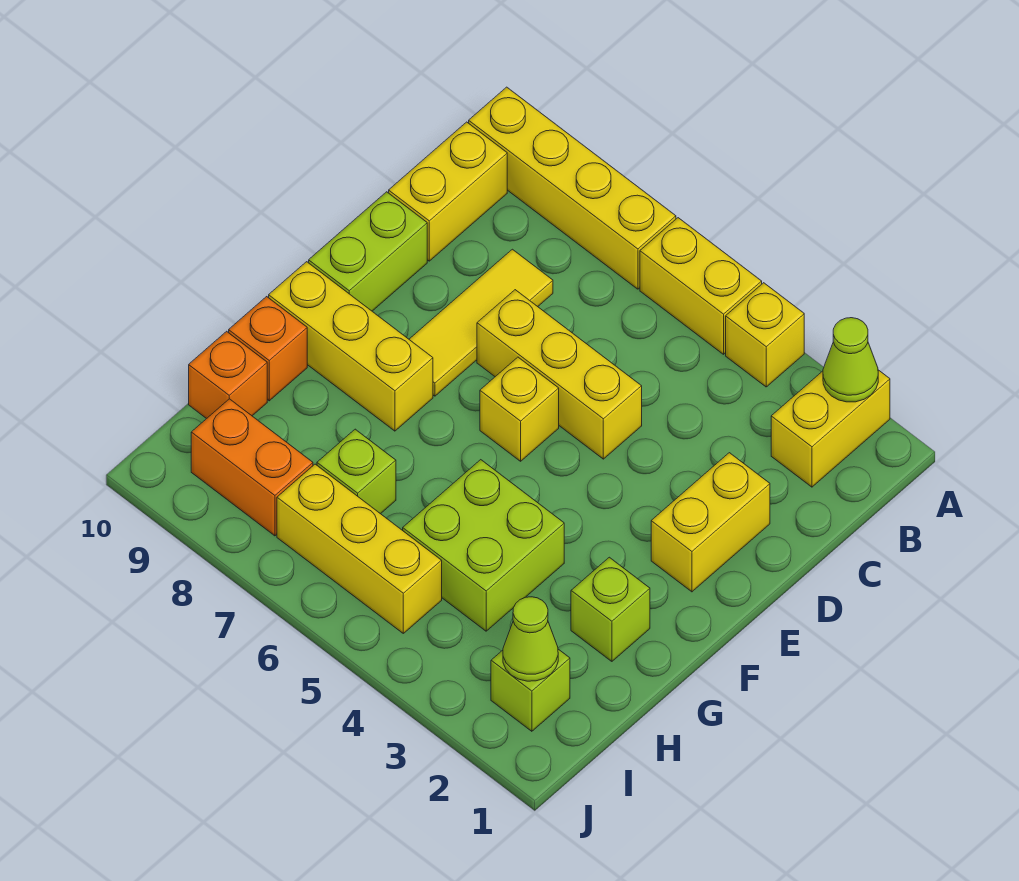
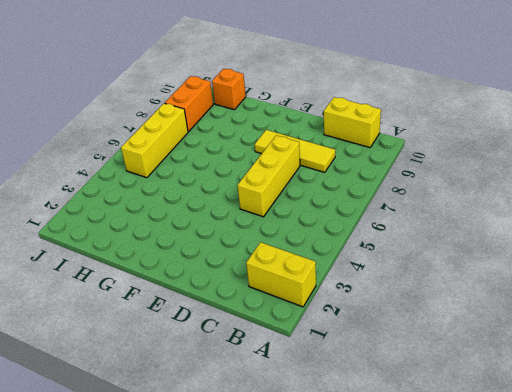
none -> yellow 1x1 brick [726,283,804,387]
none -> yellow 1x2 brick [640,218,762,354]
none -> yellow 1x4 brick [469,87,676,289]

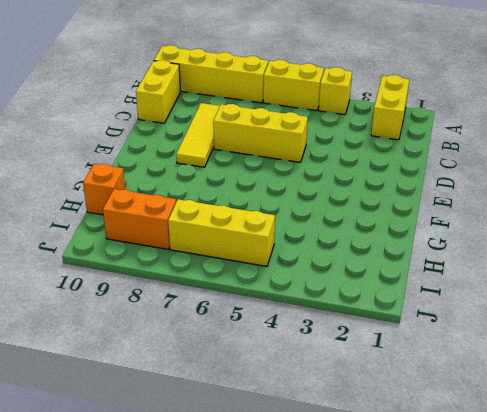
none -> yellow 1x2 brick [651,453,770,592]
none -> lime 1x2 brick [309,192,427,311]
none -> yellow 1x1 brick [480,357,559,461]

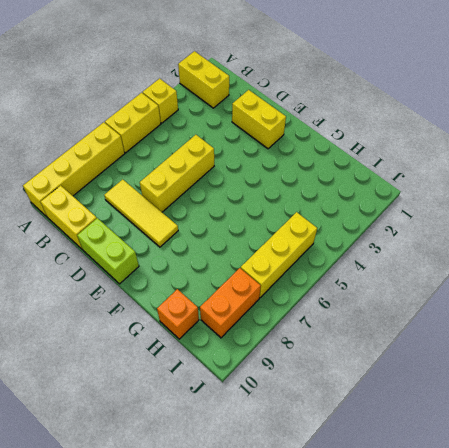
none -> yellow 1x1 brick [480,357,559,461]
none -> yellow 1x3 brick [269,262,433,431]
none -> lime 1x1 brick [571,557,650,661]

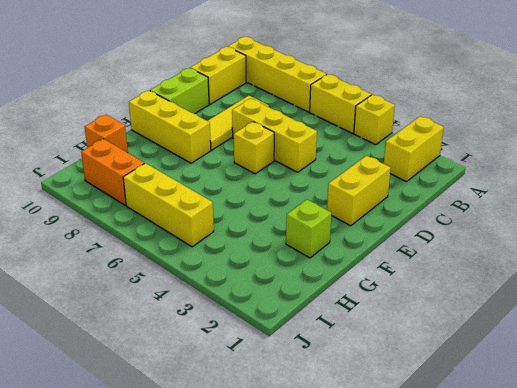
none -> lime 2x2 brick [403,460,564,631]
none -> orange 1x1 brick [229,297,307,401]
none -> lime 1x1 brick [317,429,396,514]

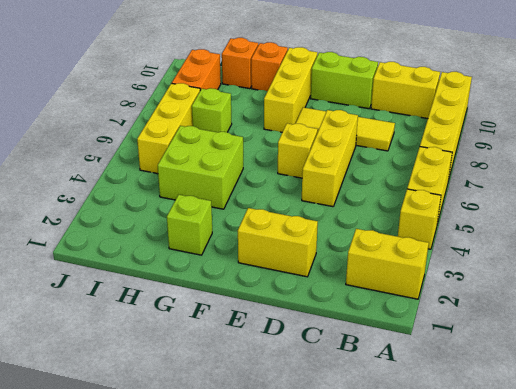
none -> lime 1x1 brick [491,649,570,731]
none -> lime 1x1 cone [823,318,878,402]
none -> lime 1x1 cone [503,597,558,681]

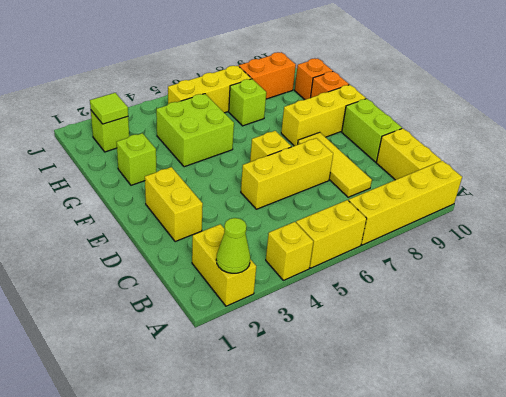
lime 1x1 tile [90,93,128,124] -> lime 1x1 cone [503,597,558,681]

